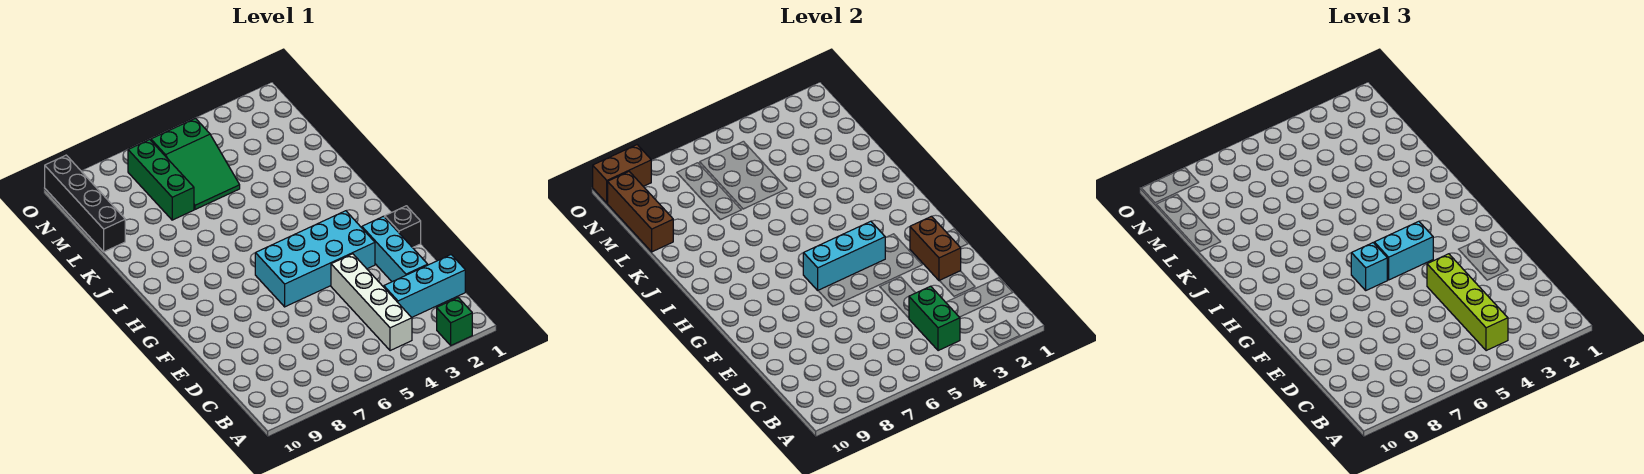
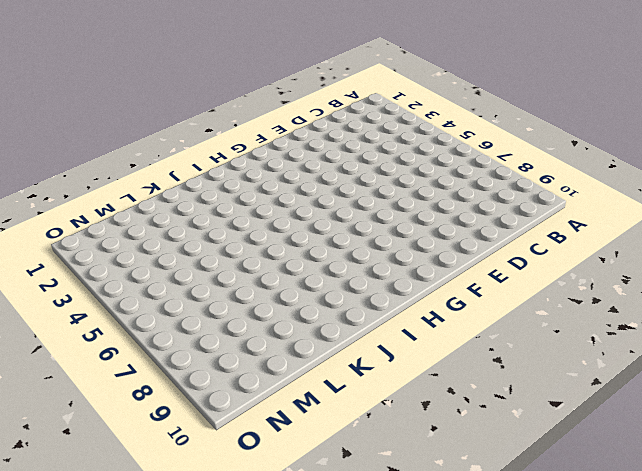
none -> green 1x1 brick [437,298,472,345]
none -> white 1x4 brick [331,254,412,351]
none -> cyan 1x3 brick [384,255,465,317]

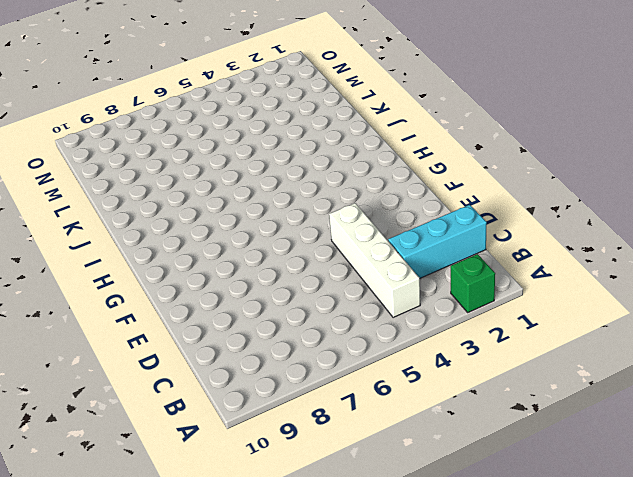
none -> cyan 1x3 brick [362,216,428,282]
none -> black 1x1 brick [385,206,421,248]
none -> cyan 2x4 brick [255,211,375,307]

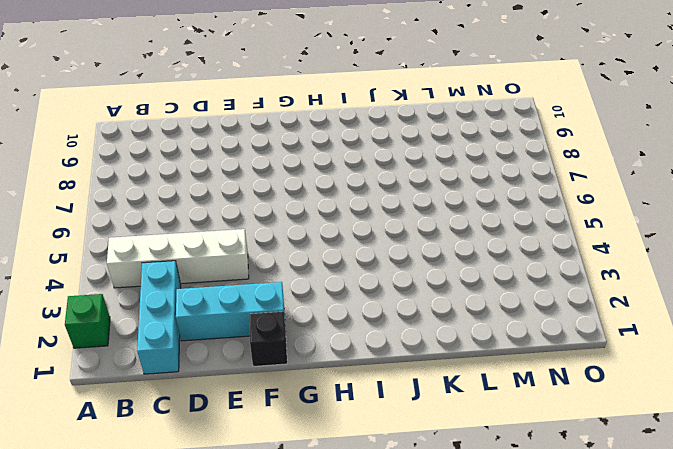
none -> cyan 2x4 brick [255,211,375,307]
none -> green 2x3 slope [151,118,240,209]
none -> green 1x3 brick [128,140,194,220]

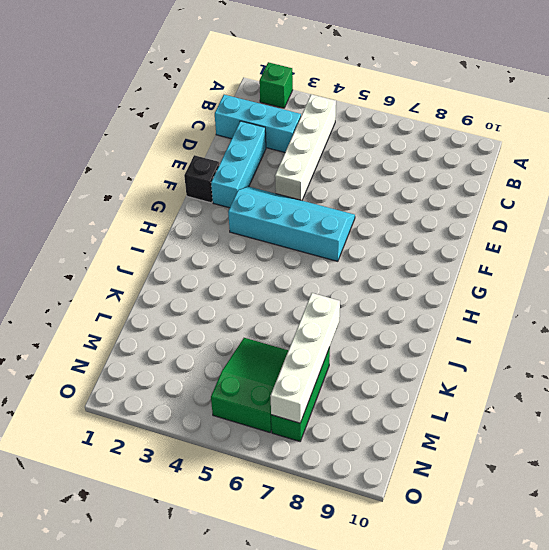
cyan 2x4 slope [228,187,355,261] -> cyan 2x4 brick [255,211,375,307]
white 1x4 brick [271,293,340,423] -> none
none -> black 1x4 brick [45,155,125,252]
none -> green 1x2 brick [909,286,960,351]
none -> brown 1x2 brick [910,216,961,281]

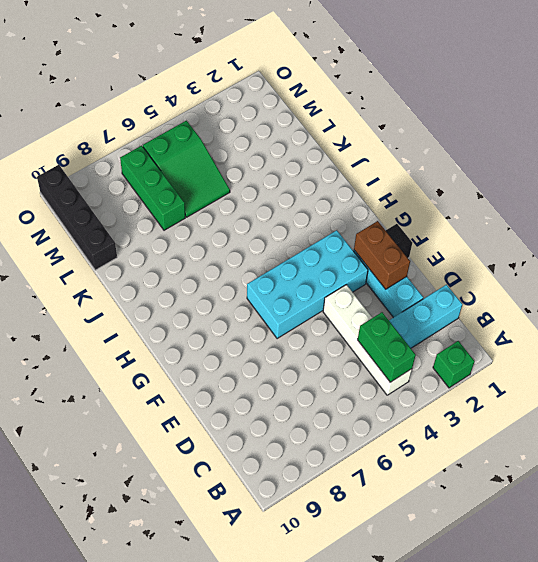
none -> cyan 1x3 brick [803,221,885,290]
none -> brown 1x3 brick [607,172,673,252]
none -> brown 1x2 brick [593,145,651,203]

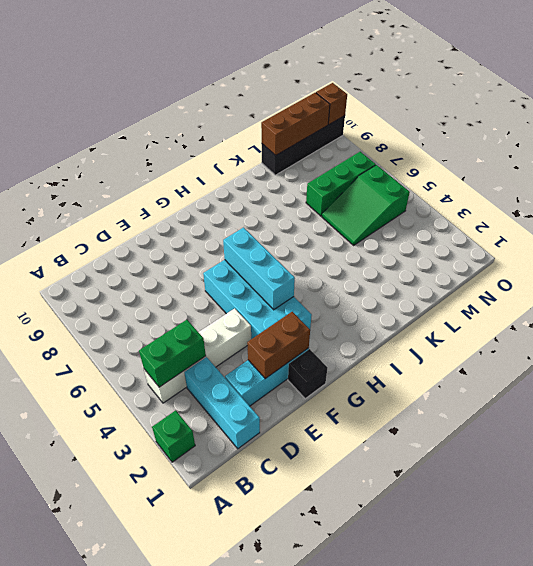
brown 1x1 brick [316,83,347,124] -> brown 1x2 brick [593,145,651,203]
none -> lime 1x4 brick [1427,254,1508,351]
none -> cyan 1x2 brick [1374,221,1433,280]
none -> cyan 1x1 brick [1351,243,1387,290]

